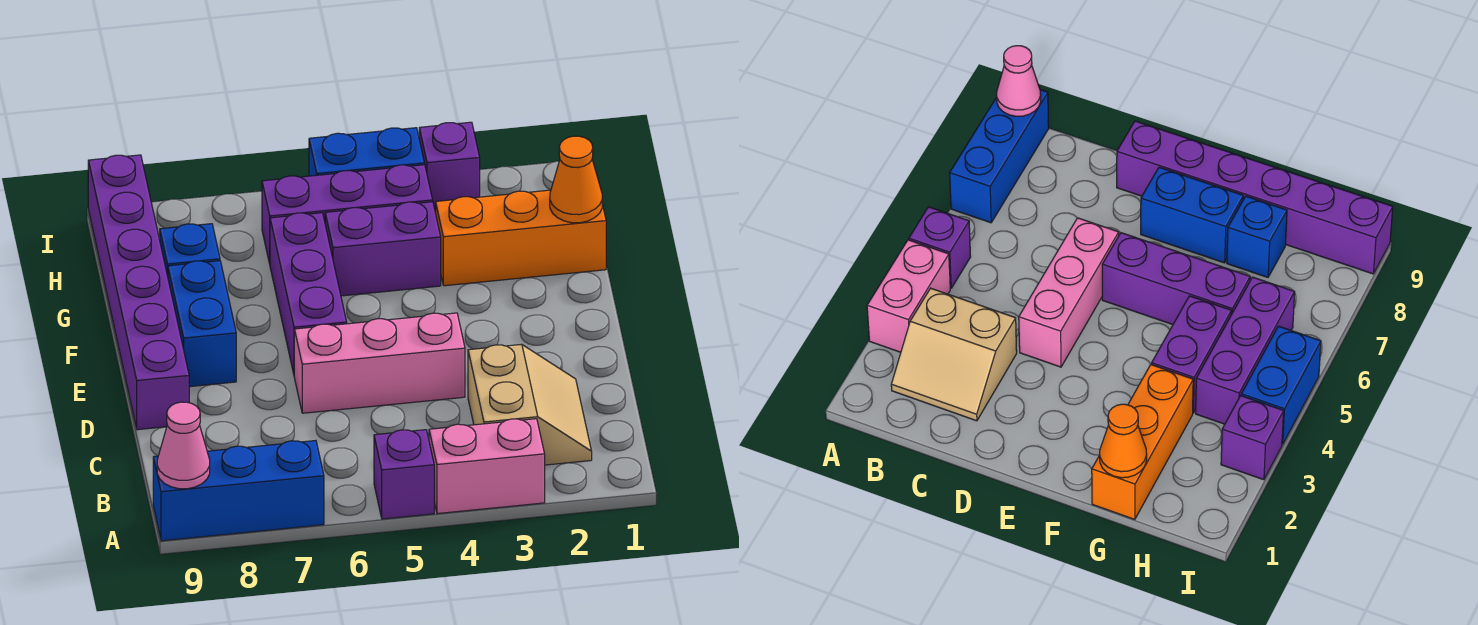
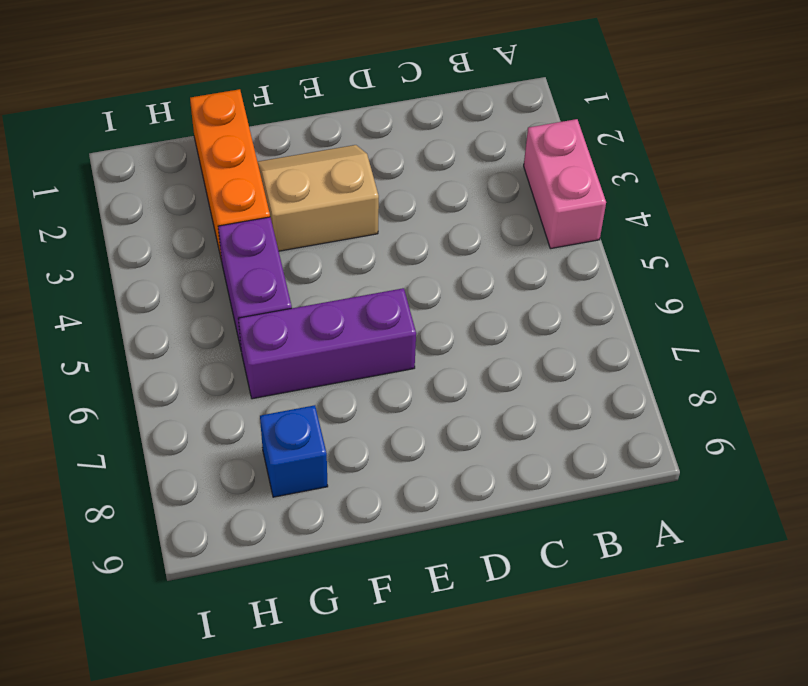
tan 2x2 slope [258,145,379,251] -> tan 2x2 slope moved to [468,344,592,465]
none -> purple 1x1 brick [374,430,434,519]
none -> blue 1x3 brick [153,441,324,541]
none -> pink 1x3 brick [294,313,465,413]

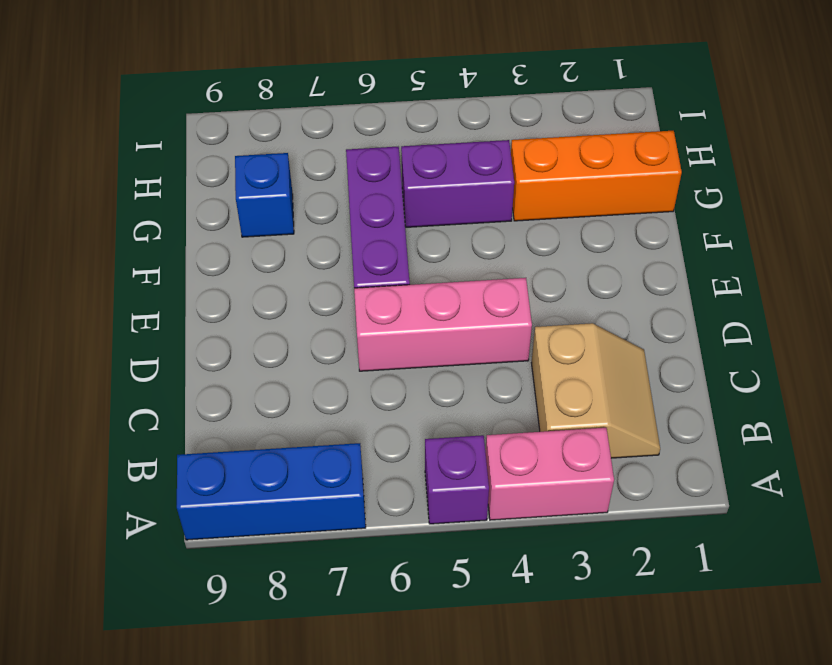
none -> purple 1x6 brick [88,155,189,430]
none -> blue 1x2 brick [168,261,236,387]
none -> purple 1x3 brick [262,165,433,264]

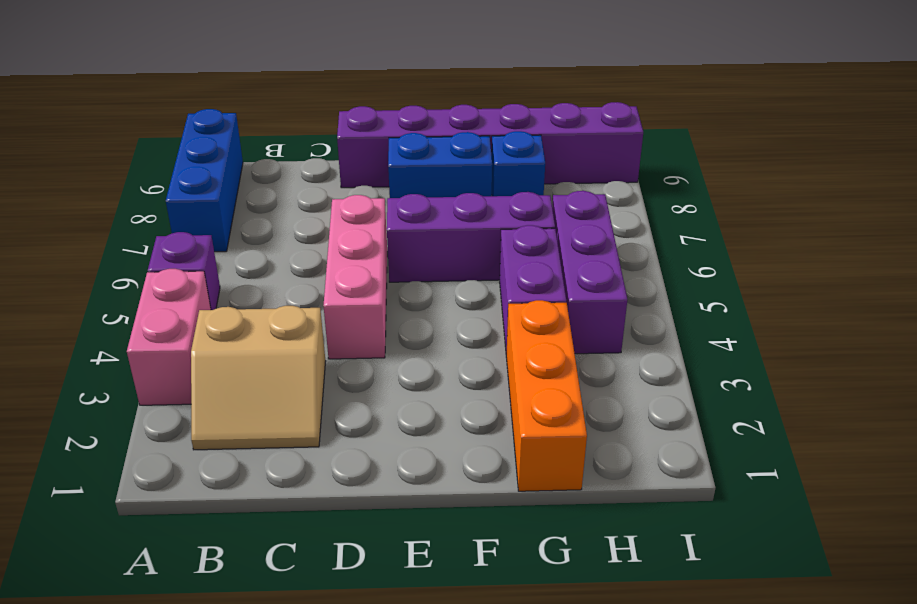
none -> purple 1x1 brick [419,122,480,211]
none -> blue 1x2 brick [309,128,424,176]
none -> pink 1x1 cone [157,402,210,489]

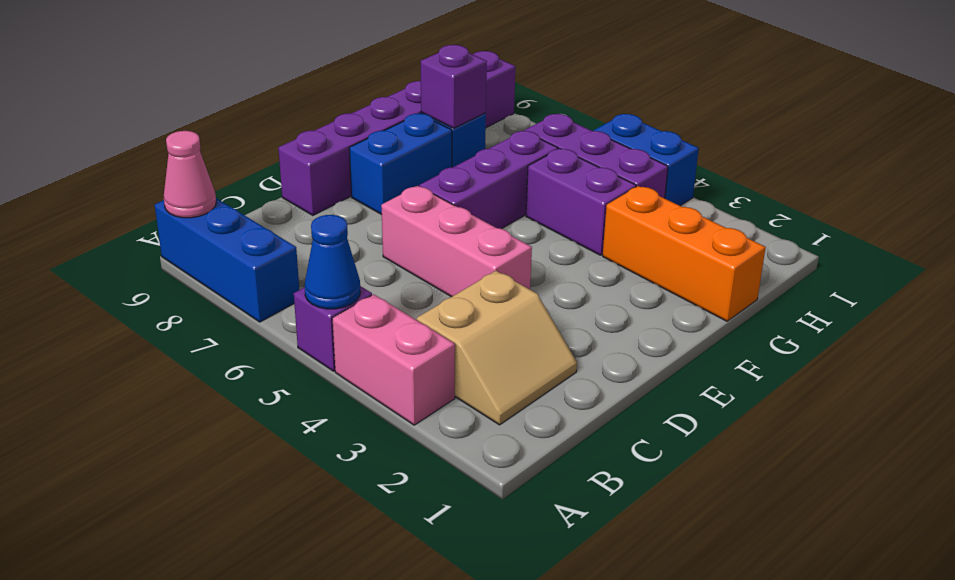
blue 1x1 cone [305,215,360,309] -> none
purple 1x1 brick [421,45,487,128] -> purple 1x1 brick moved to [419,122,480,211]
none -> orange 1x1 cone [550,136,602,223]

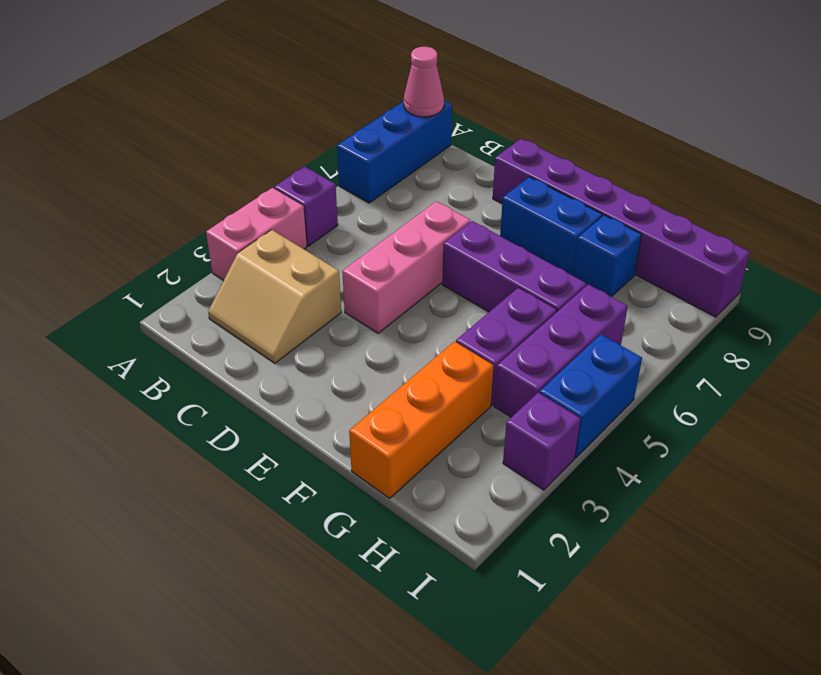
none -> orange 1x1 cone [550,136,602,223]

